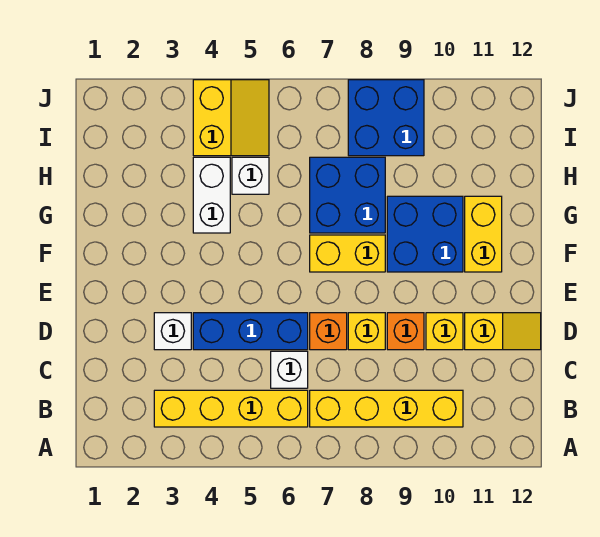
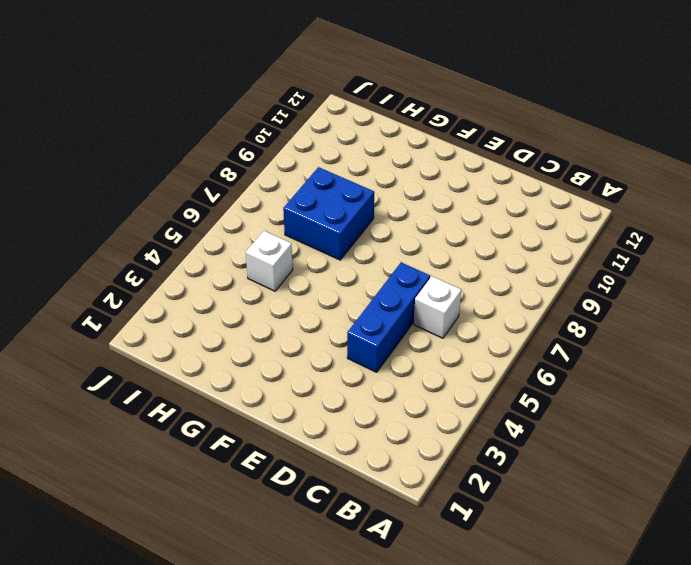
none -> yellow 1x4 brick [154,390,308,427]
none -> yellow 1x4 brick [310,390,463,427]
none -> white 1x1 brick [154,313,191,350]

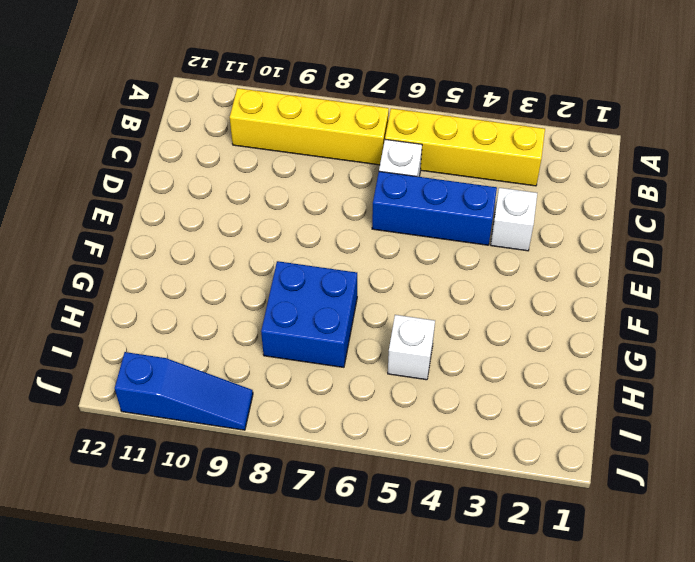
blue 1x3 slope [115,352,253,430] -> blue 2x2 brick [348,80,424,156]
none -> orange 1x1 brick [310,313,347,350]
none -> yellow 1x1 brick [348,313,385,350]
none -> orange 1x1 brick [387,313,424,350]

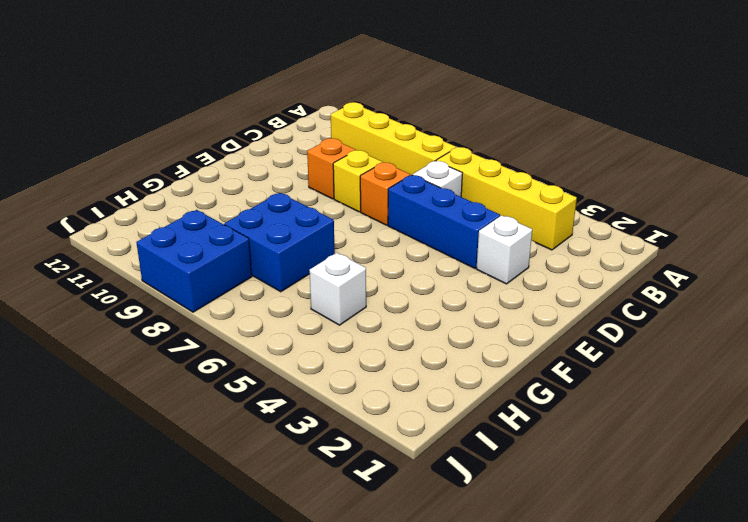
none -> yellow 1x1 brick [426,313,463,350]
none -> yellow 1x2 slope [465,313,541,350]
none -> yellow 1x2 brick [310,235,385,272]

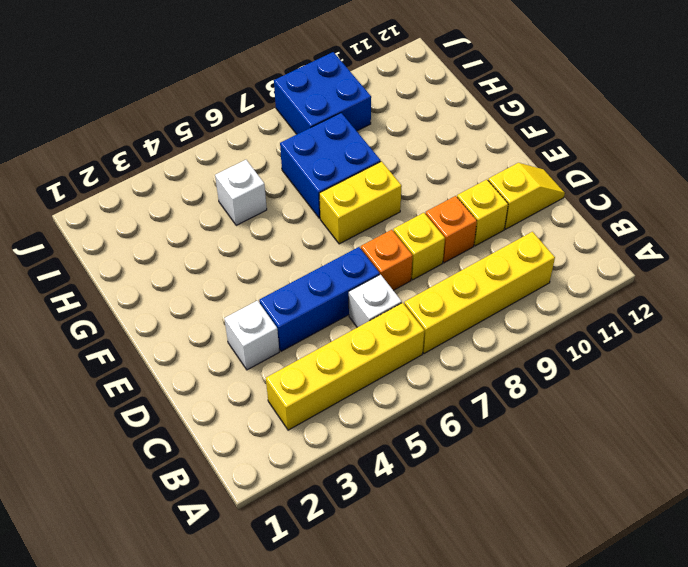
none -> blue 2x2 brick [387,196,463,272]
none -> yellow 1x2 brick [465,196,502,272]
none -> white 1x2 brick [193,157,230,233]

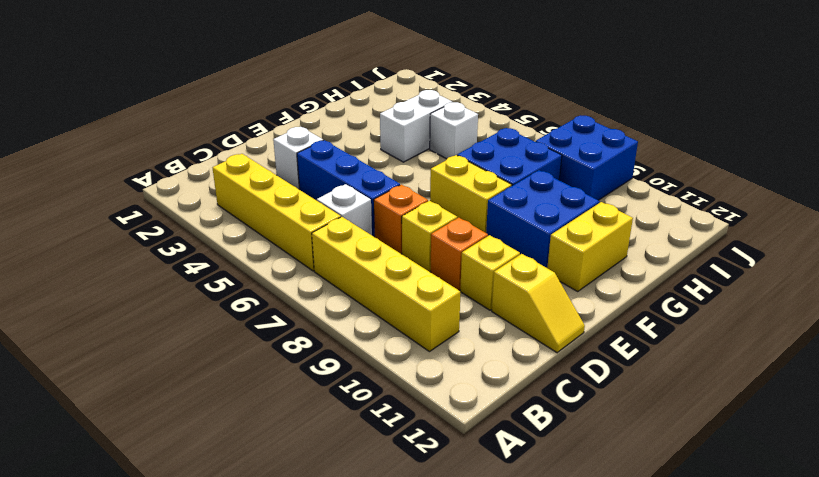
none -> yellow 2x2 slope [193,80,269,156]

